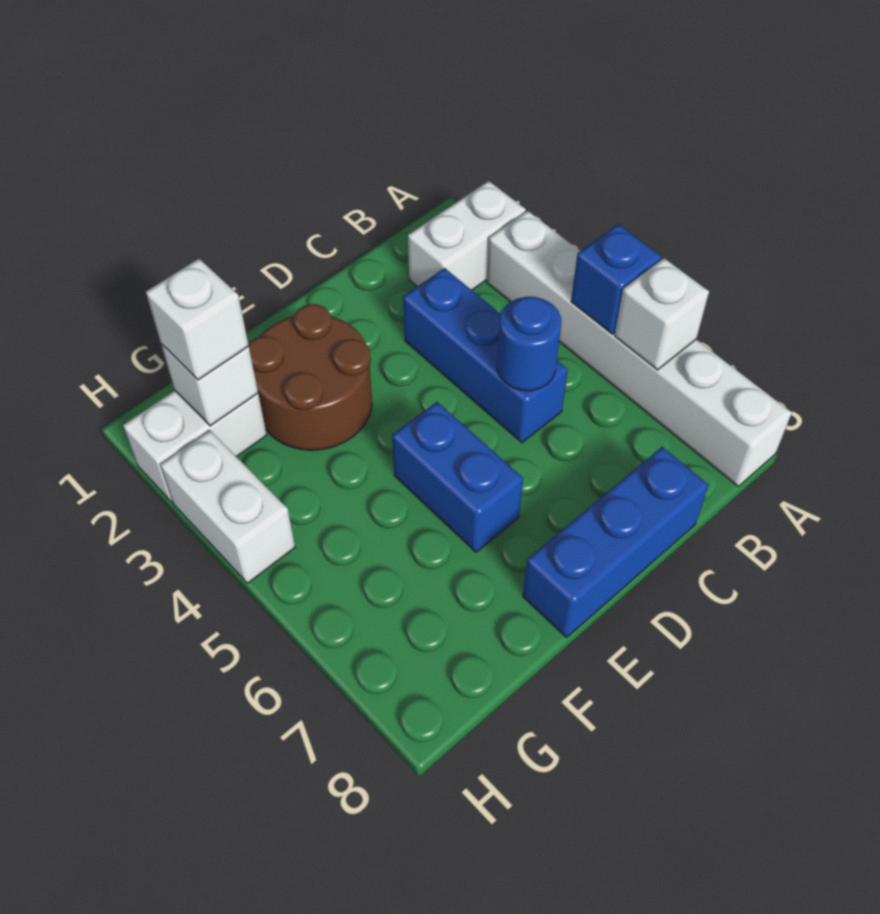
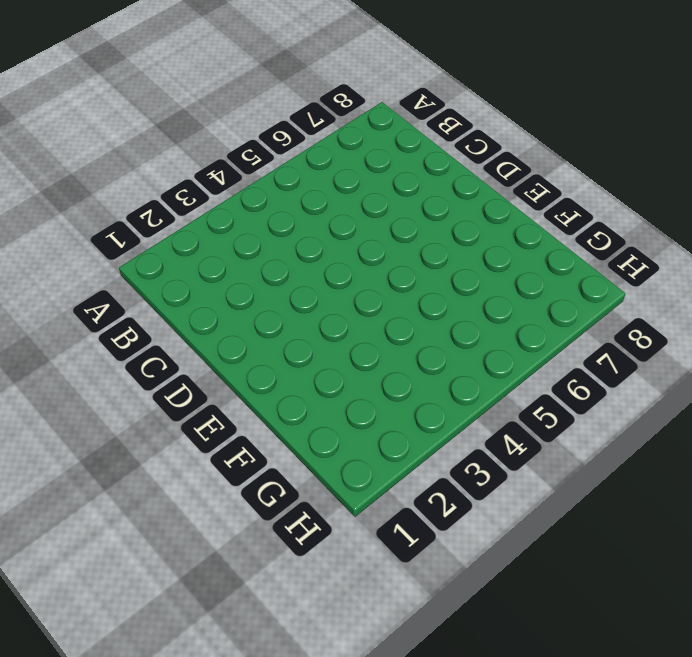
none -> white 1x2 brick [408,181,526,290]
none -> white 1x6 brick [487,211,792,486]
none -> blue 1x3 brick [403,268,568,443]

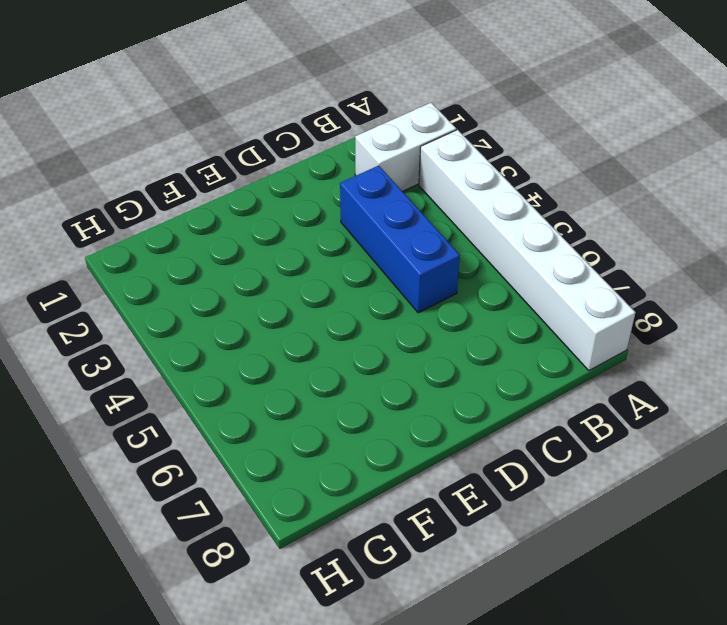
none -> blue 1x3 brick [523,447,709,637]
none -> brown 2x2 round brick [248,304,372,450]
none -> blue 1x2 brick [392,402,523,552]

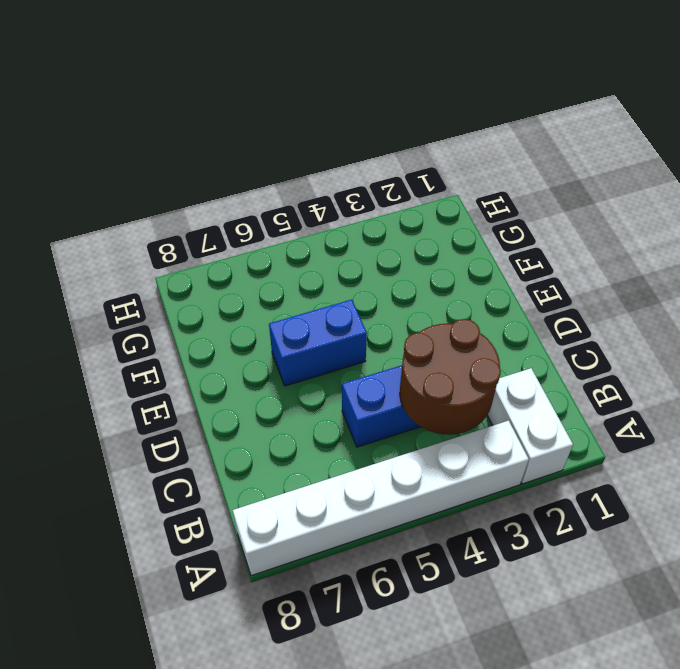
brown 2x2 round brick [400,319,501,435] -> brown 2x2 round brick moved to [248,304,372,450]
none -> blue 1x3 brick [523,447,709,637]
none -> white 1x2 brick [123,391,267,502]
none -> white 1x2 brick [160,430,295,583]

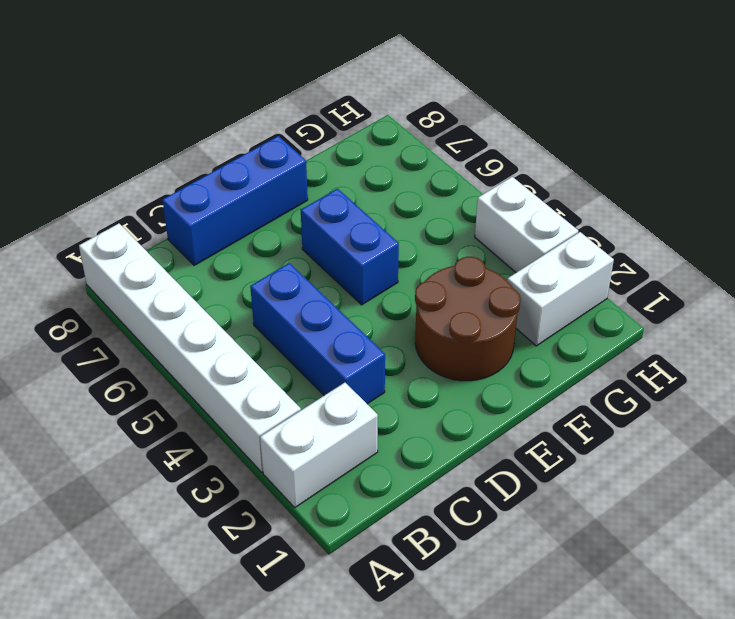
none -> blue 1x1 brick [571,224,662,334]
none -> white 1x1 brick [615,258,709,370]
none -> blue 1x1 round brick [497,297,561,391]

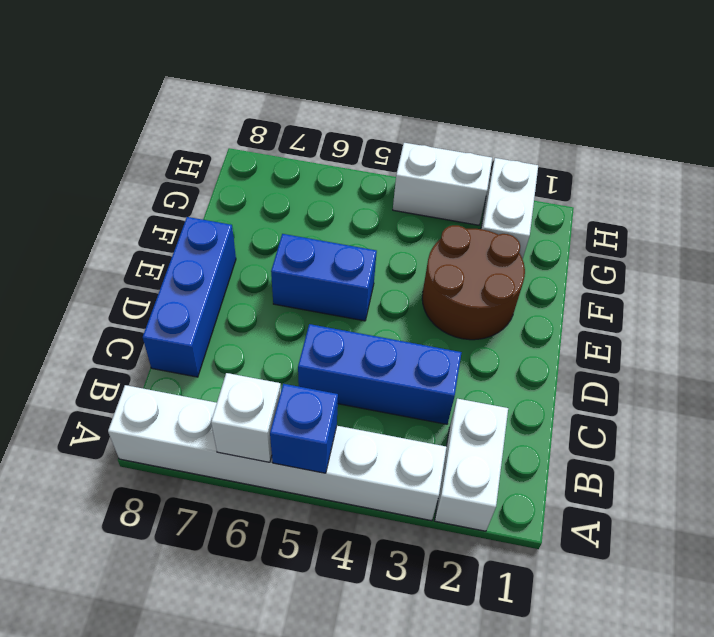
none -> blue 1x1 round brick [497,297,561,391]
none -> white 1x1 brick [161,344,258,426]
none -> white 1x1 brick [146,259,249,380]

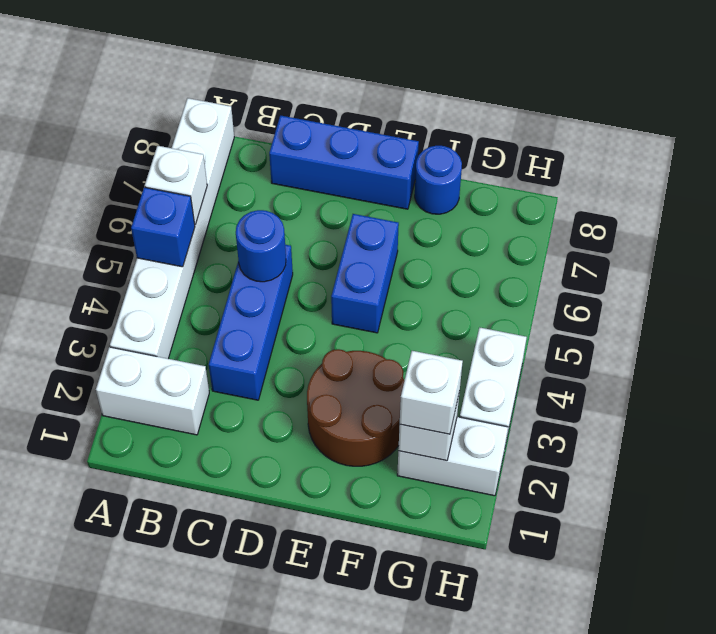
blue 1x1 round brick [415,146,462,214] -> none

